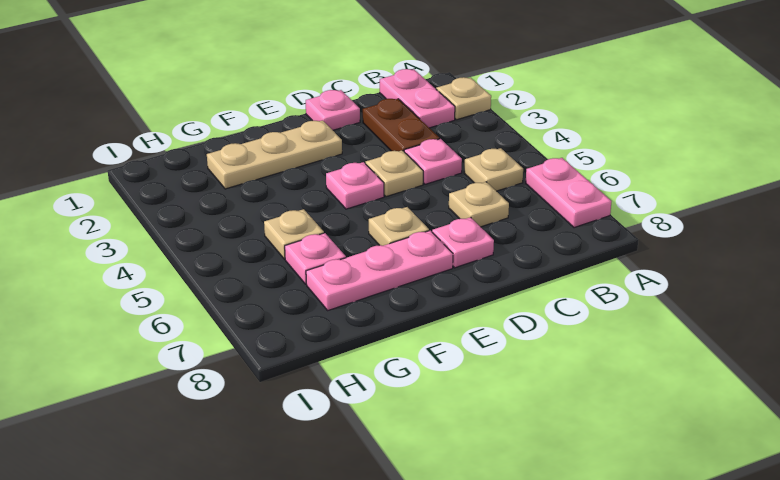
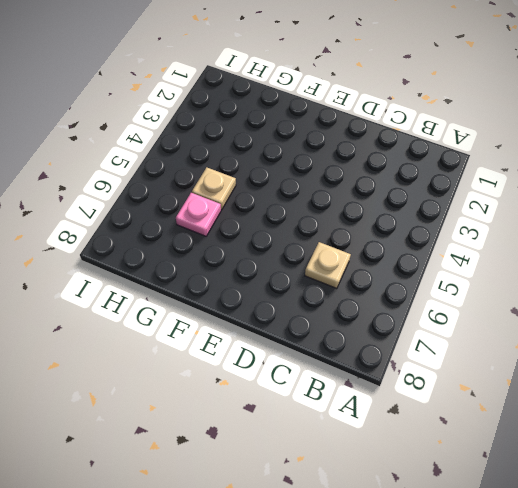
none -> tan 1x1 plate [436,77,491,120]
none -> pink 1x2 plate [526,158,612,228]
none -> pink 1x2 plate [380,69,455,128]

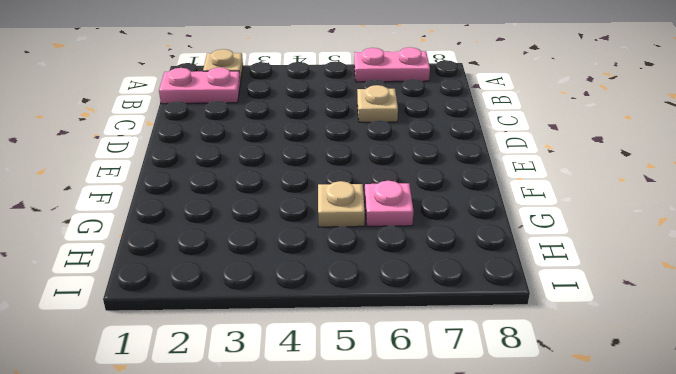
none -> tan 1x1 plate [464,148,523,191]
none -> brown 1x2 plate [363,99,440,151]
none -> pink 1x1 plate [404,139,462,184]

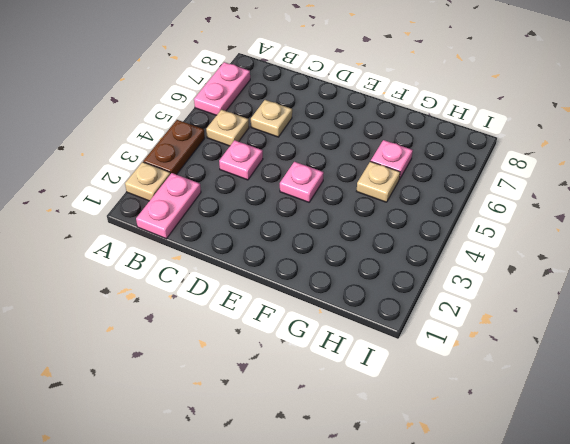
brown 1x2 plate [143,120,205,175] -> brown 1x2 plate moved to [363,99,440,151]
none -> pink 1x1 plate [306,90,360,130]
none -> tan 1x1 plate [366,150,423,197]
none -> pink 1x1 plate [432,217,494,268]

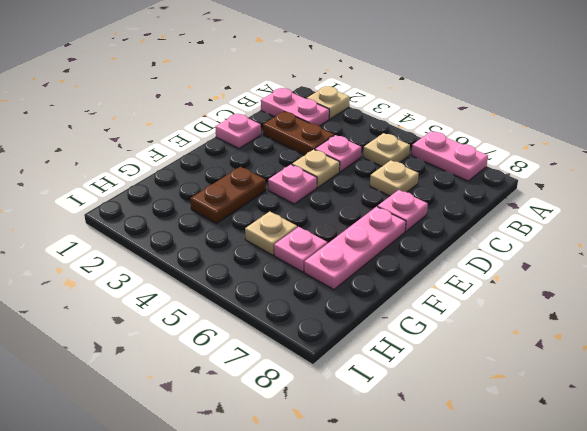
brown 1x2 plate [190,167,266,224] -> none
none -> tan 1x3 plate [207,120,342,189]
none -> tan 1x1 plate [369,207,429,246]

